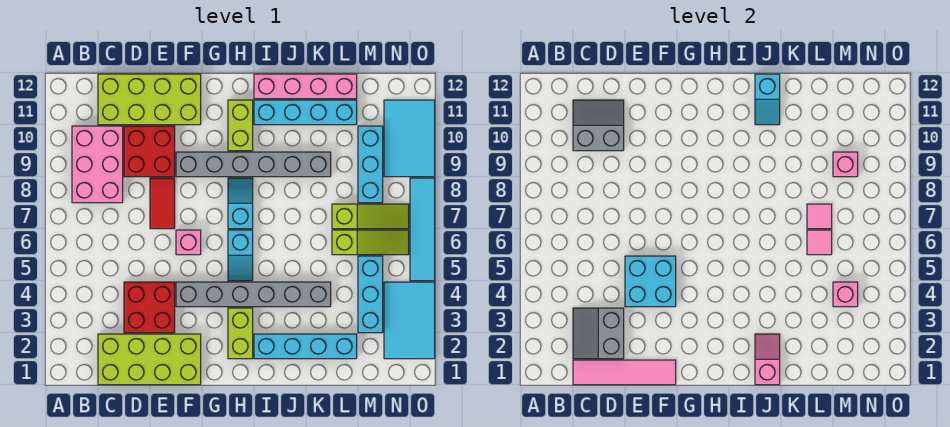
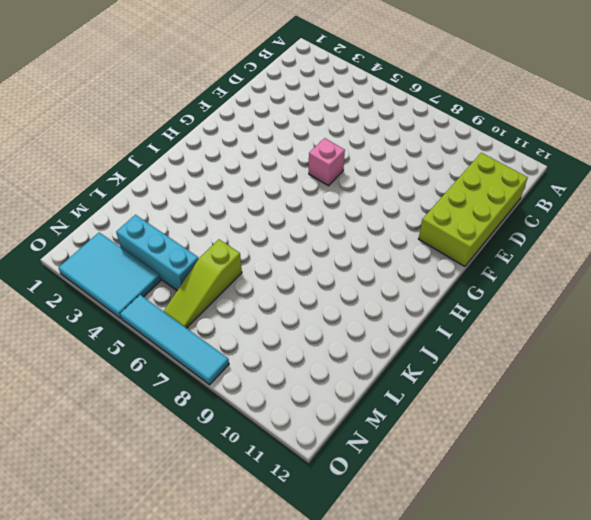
none -> pink 2x3 brick [72,126,123,203]
none -> lime 2x4 brick [98,334,201,385]
none -> red 2x2 brick [124,282,175,333]
none -> red 2x2 brick [124,126,175,177]

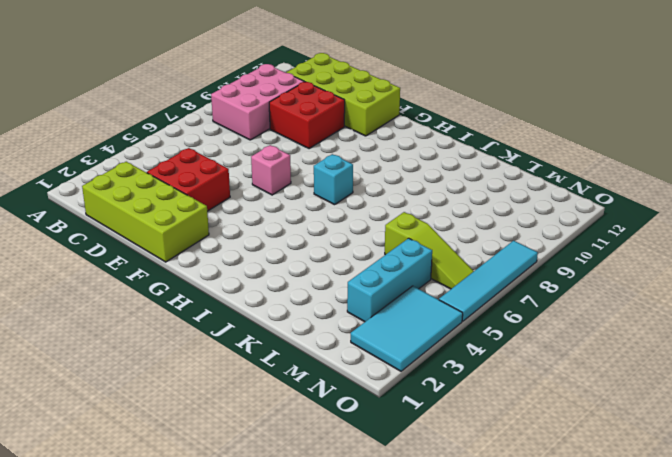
cyan 1x1 brick [314,154,353,205] -> cyan 1x2 slope [228,178,253,229]
none -> red 1x2 tile [150,178,175,229]
none -> grey 1x6 brick [176,282,331,307]
none -> grey 1x6 brick [176,152,331,177]
none -> lime 1x2 brick [228,308,253,359]

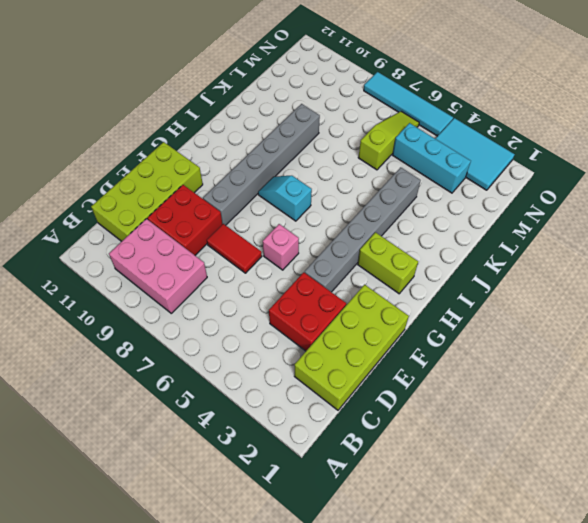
none -> cyan 1x2 slope [228,230,253,281]
none -> lime 1x2 brick [228,100,253,151]
none -> cyan 1x4 brick [254,334,357,359]
none -> cyan 1x4 brick [254,100,357,125]

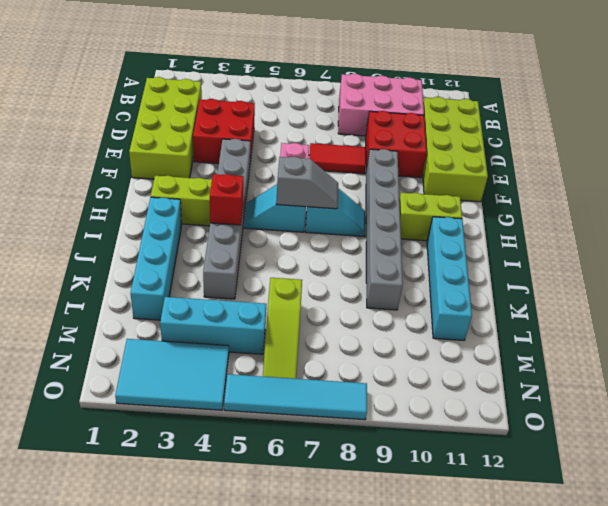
grey 1x2 slope [276,157,339,209] -> none
red 1x1 brick [210,174,244,225] -> none
none -> pink 1x4 brick [254,74,357,99]
none -> lime 1x3 slope [332,204,409,229]
none -> cyan 1x3 brick [358,126,383,203]
none -> cyan 2x3 tile [384,100,435,177]

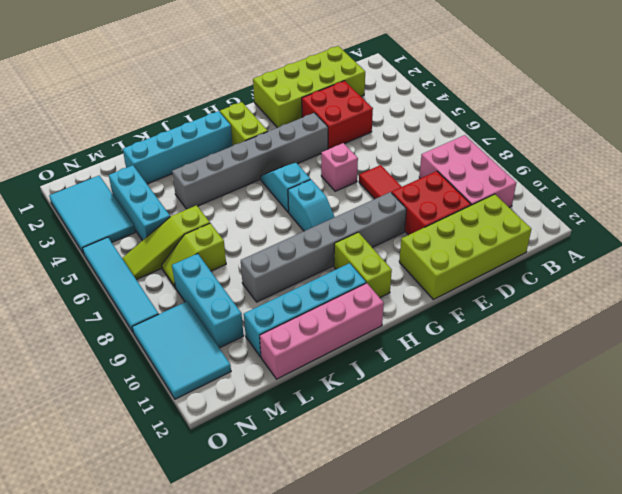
lime 1x2 slope [162,223,226,287] -> lime 1x3 slope [332,204,409,229]
none -> pink 1x4 tile [573,360,676,385]
none -> grey 2x2 slope [573,308,624,359]
none -> grey 2x2 slope [573,100,624,151]
none -> cyan 2x2 brick [625,256,676,307]

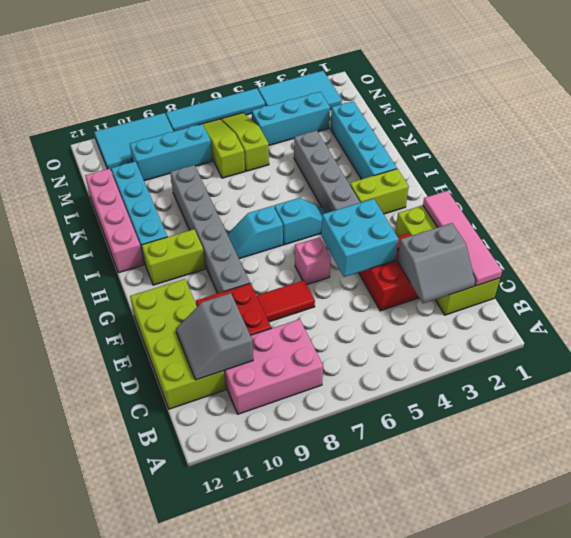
none -> pink 1x2 slope [755,334,780,385]
none -> cyan 1x2 slope [755,74,780,125]
none -> pink 1x1 tile [807,230,832,255]
none -> pink 1x1 tile [807,204,832,229]

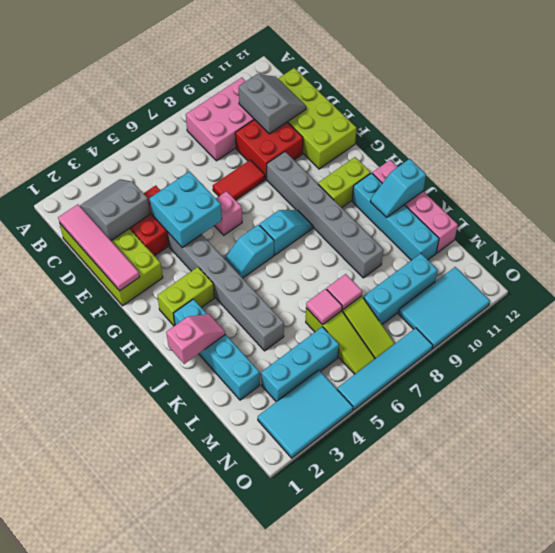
none -> pink 1x1 brick [833,282,858,307]
none -> pink 1x1 brick [833,152,858,177]

